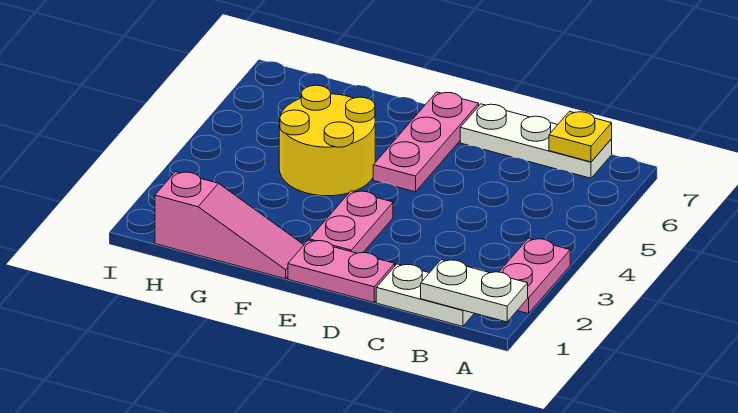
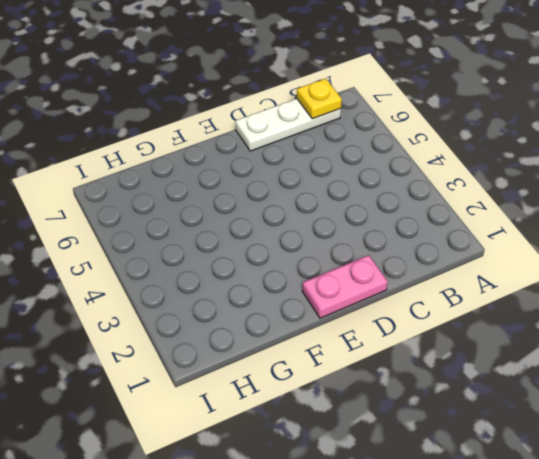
none -> pink 1x2 plate [499,238,570,314]
none -> white 1x2 plate [376,264,474,326]

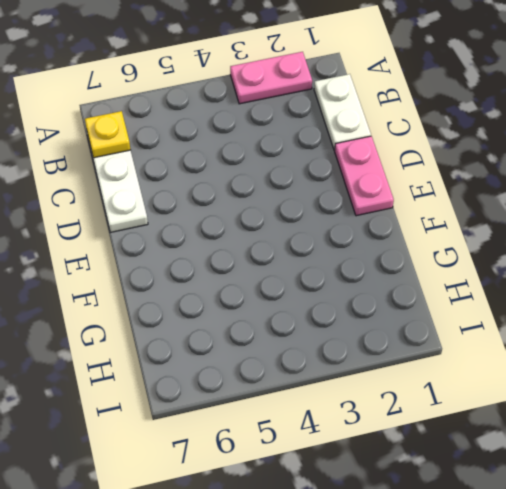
none -> pink 1x2 plate [309,191,393,253]
none -> pink 1x3 plate [373,92,479,192]

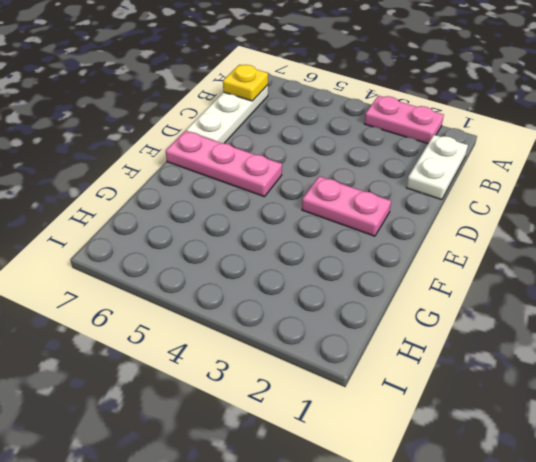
none -> pink 1x2 plate [288,240,395,302]
none -> pink 1x3 slope [155,172,304,279]

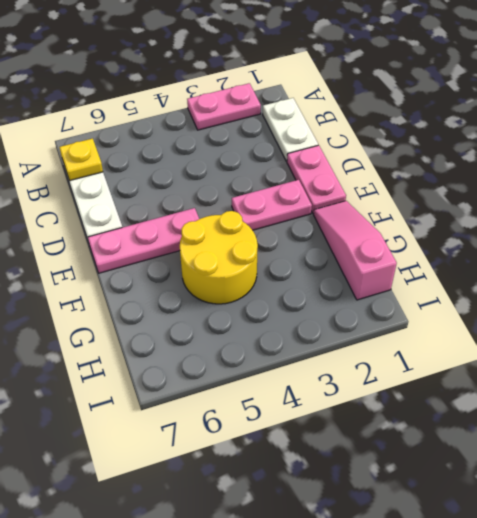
none -> white 1x2 plate [421,260,528,322]

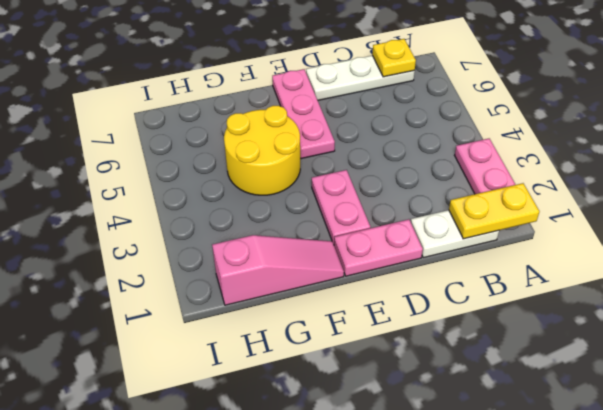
yellow 1x2 plate [449,183,539,239] -> white 1x2 plate [421,260,528,322]

